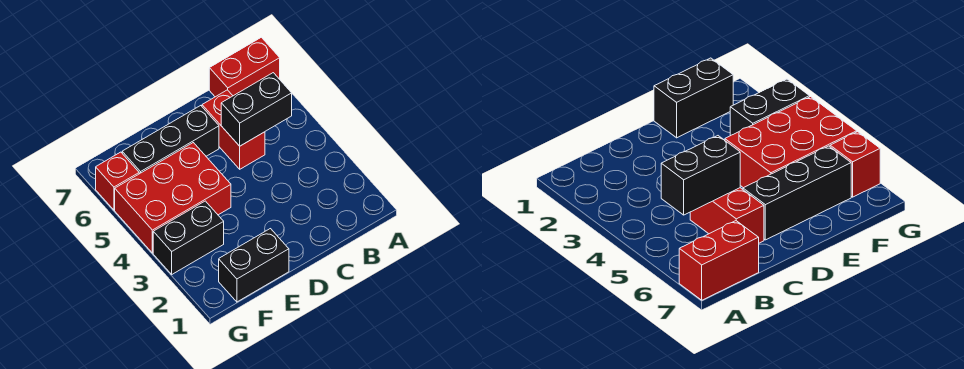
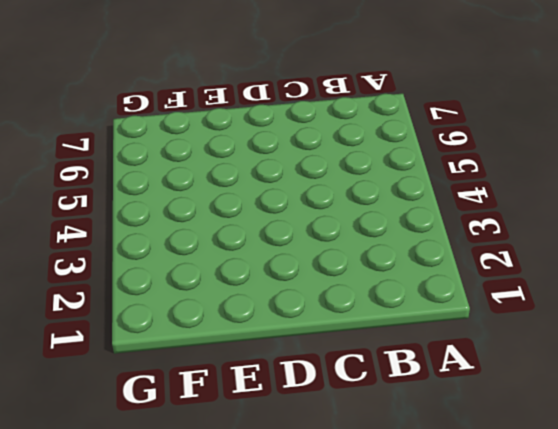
none -> red 1x2 brick [209,37,280,97]
none -> red 1x2 brick [202,90,265,169]

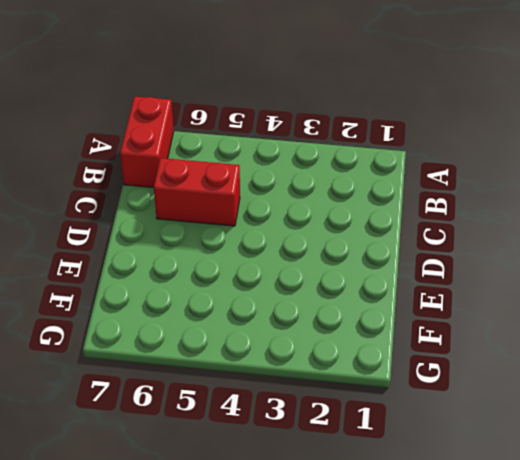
none -> black 1x3 brick [122,106,219,174]
none -> black 1x2 brick [219,229,289,302]

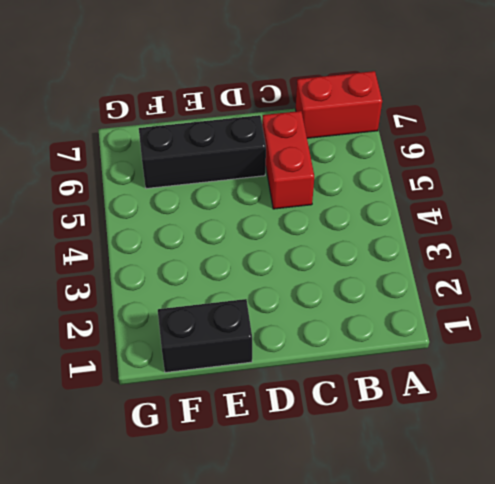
none -> red 2x3 brick [115,143,231,253]
none -> black 1x2 brick [153,201,224,274]

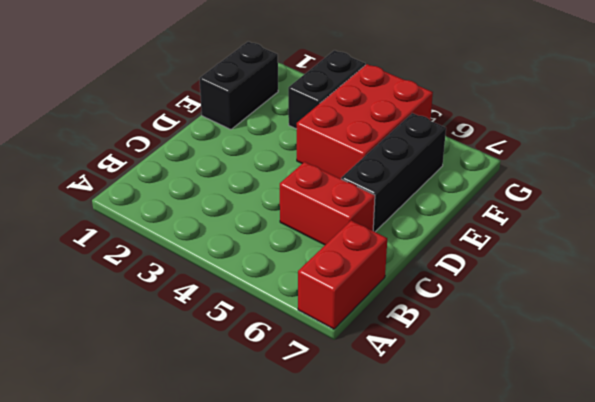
none -> red 1x1 brick [96,152,139,210]
none -> black 1x2 brick [221,73,292,146]

